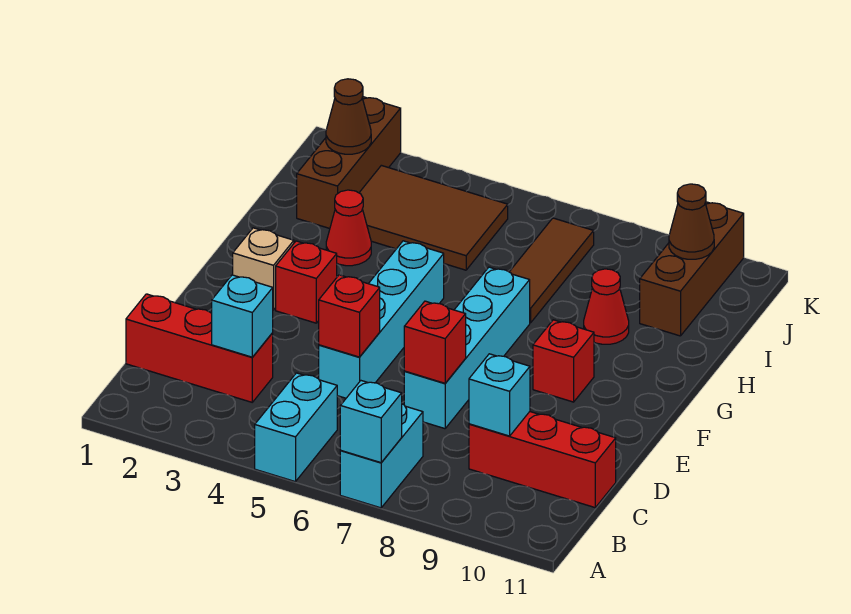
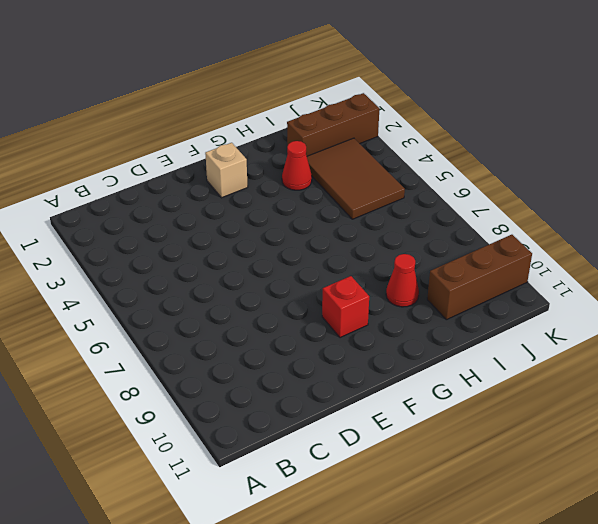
none -> cyan 1x2 brick [255,373,337,482]
none -> cyan 1x2 brick [340,404,423,508]
none -> red 1x3 brick [126,294,273,402]

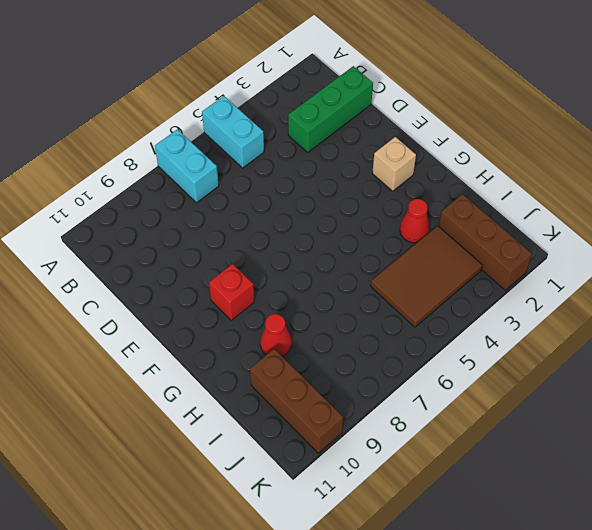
green 1x3 brick [288,66,373,152] -> red 1x3 brick [126,294,273,402]
none -> red 1x3 brick [469,412,616,507]
none -> cyan 1x4 brick [319,241,444,398]
none -> cyan 1x4 brick [404,267,530,429]

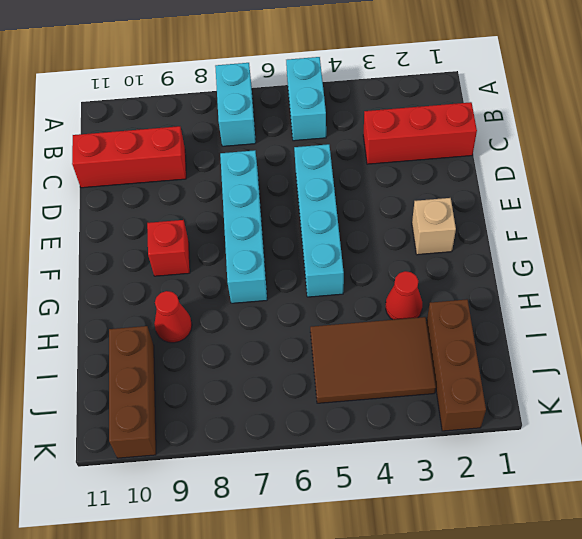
none -> red 1x1 brick [276,241,337,323]
none -> brown 1x3 tile [510,218,594,323]
none -> cyan 1x1 brick [340,381,402,463]

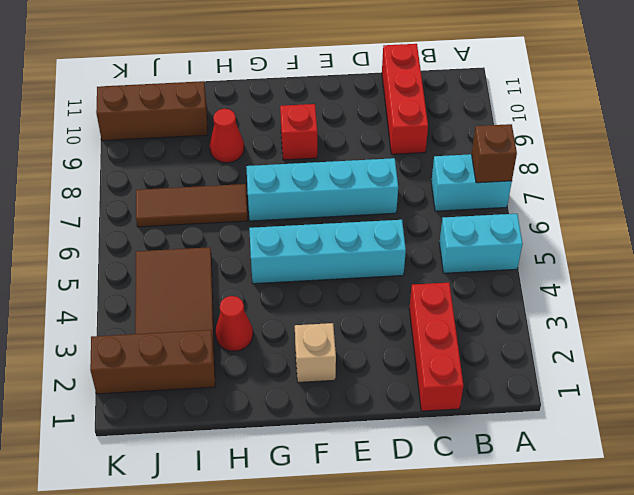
brown 1x1 brick [472,124,517,183] -> cyan 1x1 brick [340,381,402,463]
none -> red 1x1 brick [276,241,337,323]
none -> cyan 1x1 brick [212,275,273,357]
none -> cyan 1x1 brick [469,354,530,436]

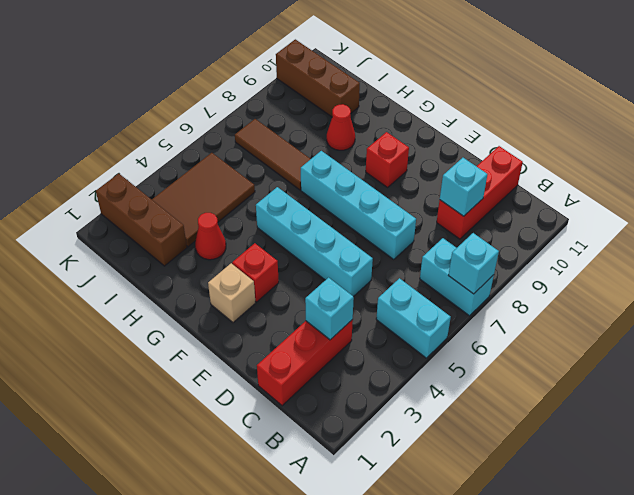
none -> red 1x1 brick [319,275,380,357]
none -> red 1x1 brick [404,301,466,383]
none -> brown 1x1 cone [326,79,371,154]

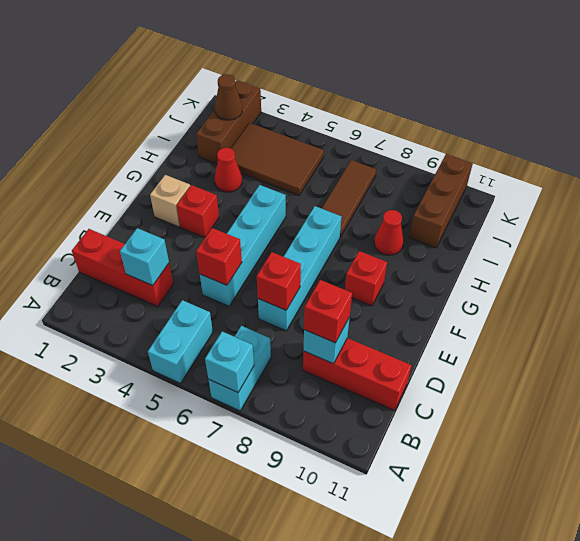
red 1x1 brick [304,280,352,343] -> none
none -> brown 1x1 cone [669,184,714,259]

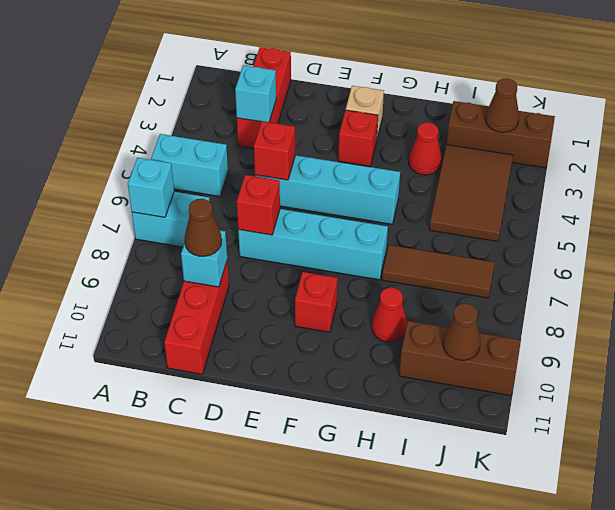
brown 1x1 cone [185,199,222,256] -> none

